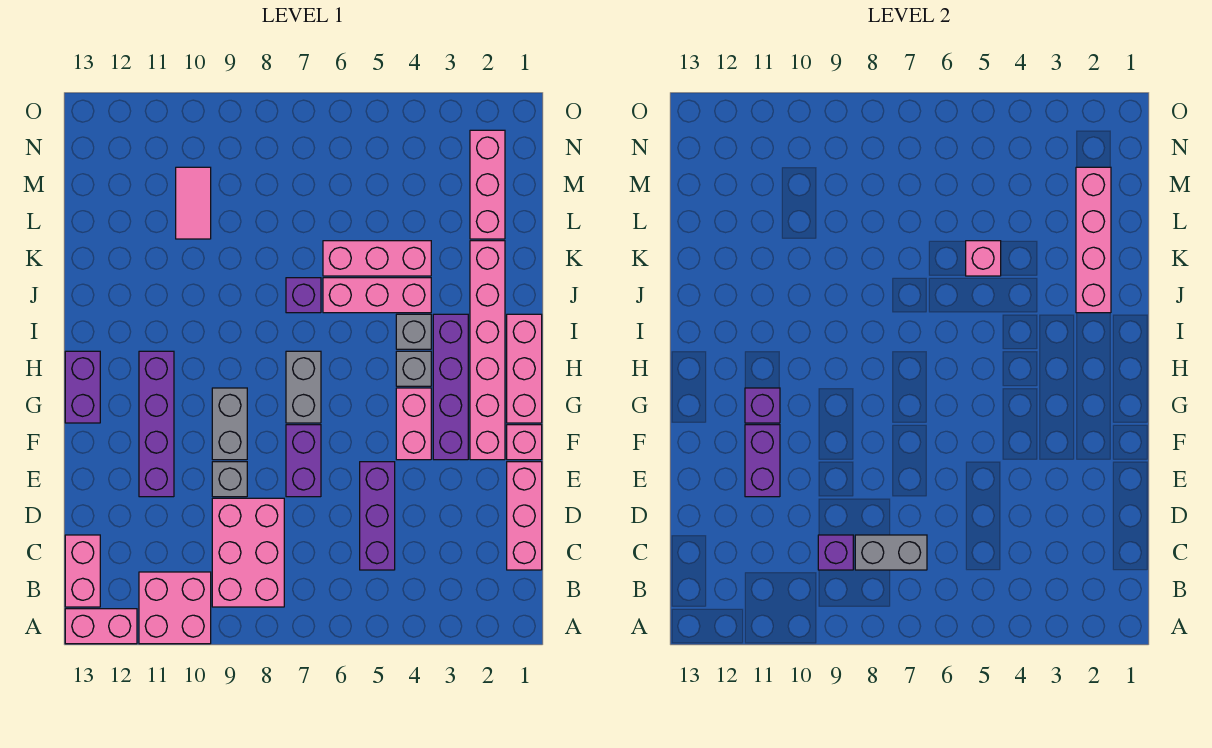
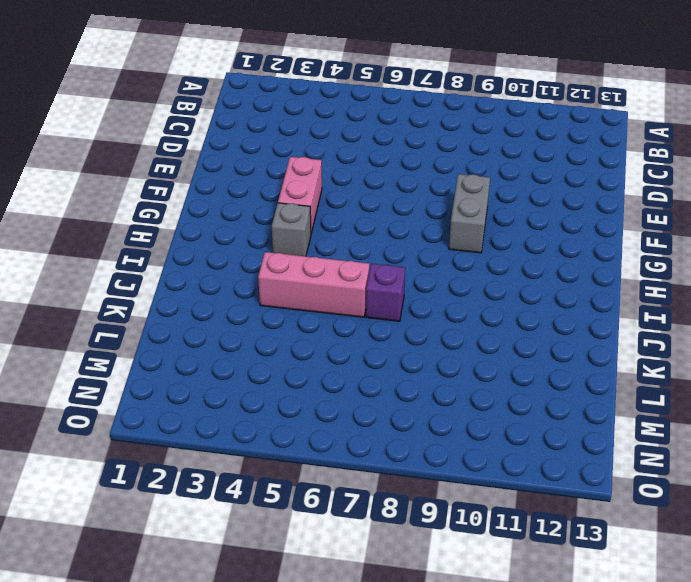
none -> pink 2x2 brick [139,572,211,644]
none -> pink 1x2 brick [65,609,137,644]
none -> pink 2x3 brick [212,498,284,607]
none -> pink 1x2 brick [65,535,100,607]

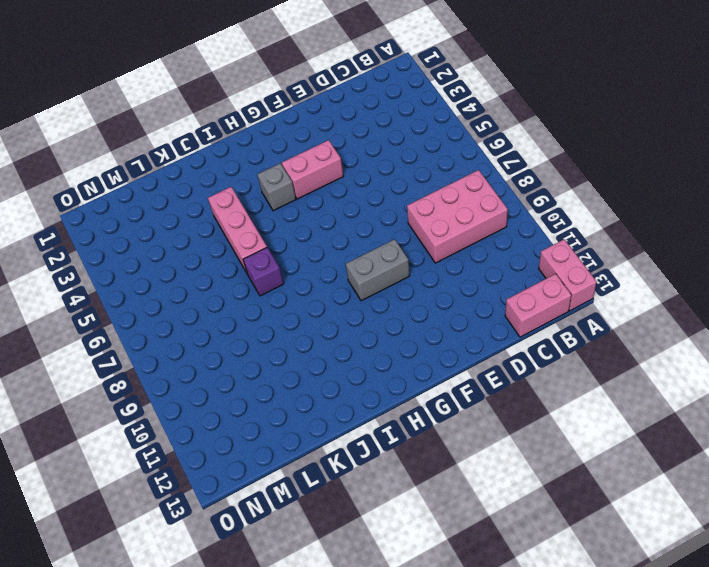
none -> pink 2x2 brick [139,572,211,644]
none -> pink 1x3 brick [507,462,542,570]
none -> purple 1x3 brick [360,462,395,570]
none -> purple 1x2 brick [286,425,321,497]

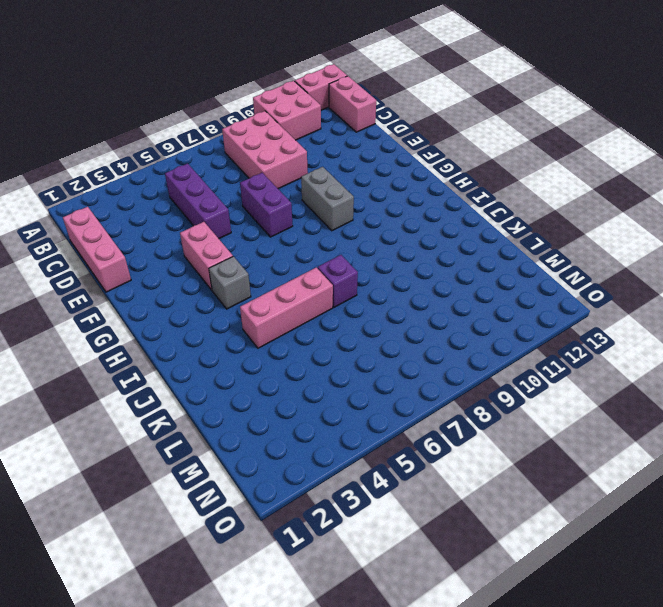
none -> grey 1x1 brick [212,462,247,497]
none -> purple 1x4 brick [139,351,174,497]
none -> pink 1x1 brick [507,425,542,460]
none -> pink 1x6 brick [470,241,505,460]

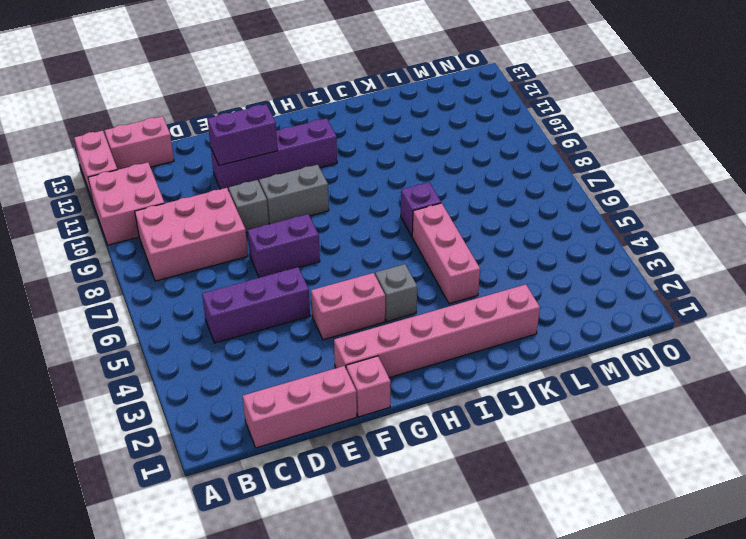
none -> purple 1x4 brick [433,314,468,460]
none -> pink 1x3 brick [507,314,542,423]
none -> grey 1x2 brick [286,351,321,423]
none -> purple 1x2 brick [65,351,100,423]

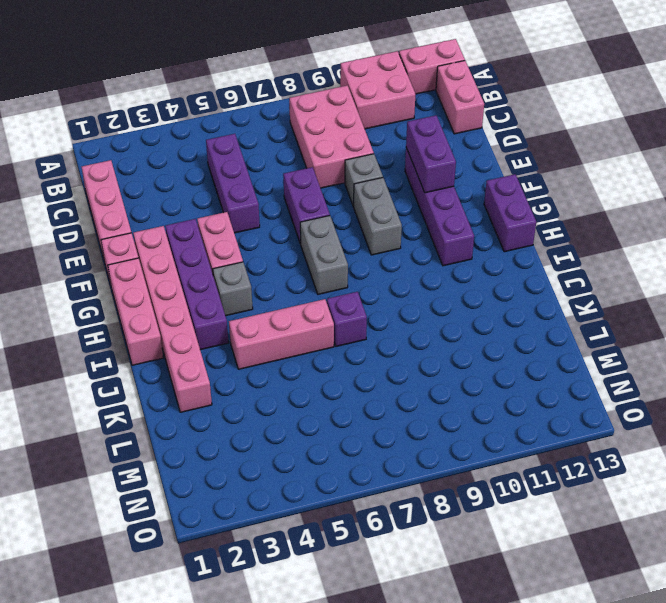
none -> grey 1x1 brick [396,314,431,349]
none -> pink 1x3 brick [323,241,431,276]
none -> pink 1x3 brick [470,130,505,239]
none -> pink 1x2 tile [176,167,211,239]

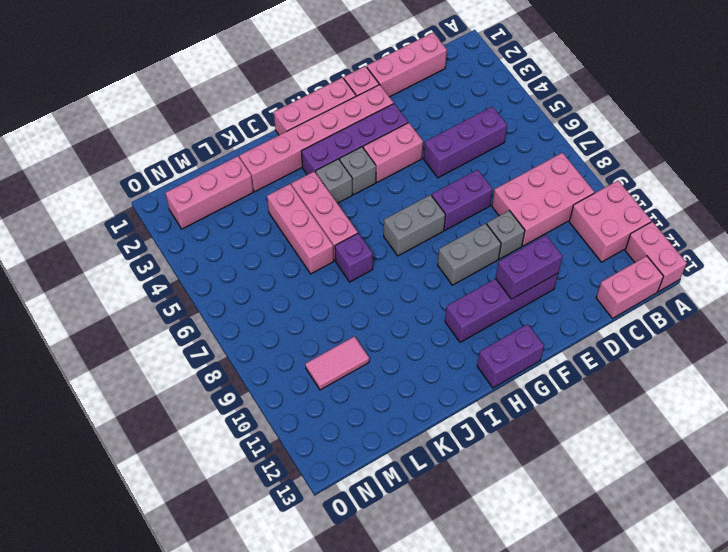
none -> grey 1x2 brick [855,535,927,570]
none -> purple 1x1 brick [818,535,853,570]
none -> purple 1x1 brick [745,388,780,423]
none -> pink 1x4 brick [1076,167,1111,313]

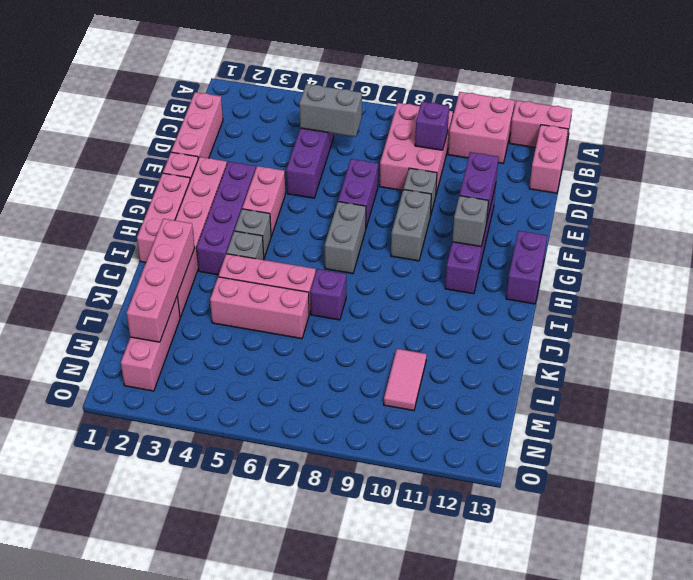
grey 1x2 brick [299,84,362,137] -> grey 1x2 brick moved to [855,535,927,570]
grey 1x1 brick [452,196,489,247] -> purple 1x1 brick [745,388,780,423]
none -> pink 1x1 brick [966,241,1001,276]

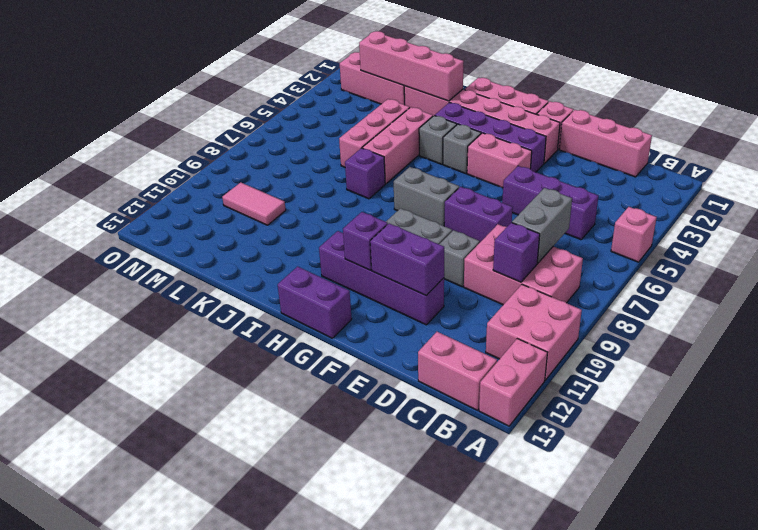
pink 1x1 brick [611,207,657,262] -> pink 1x1 brick moved to [966,241,1001,276]

